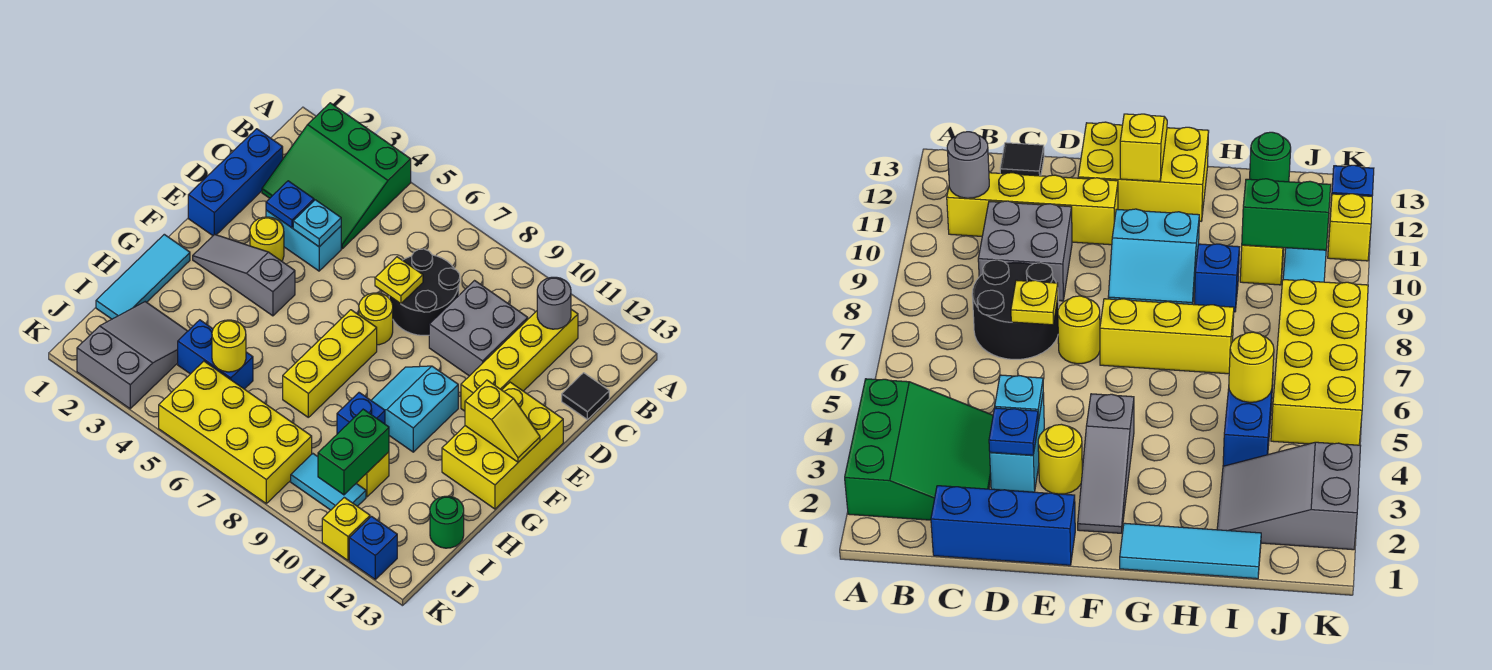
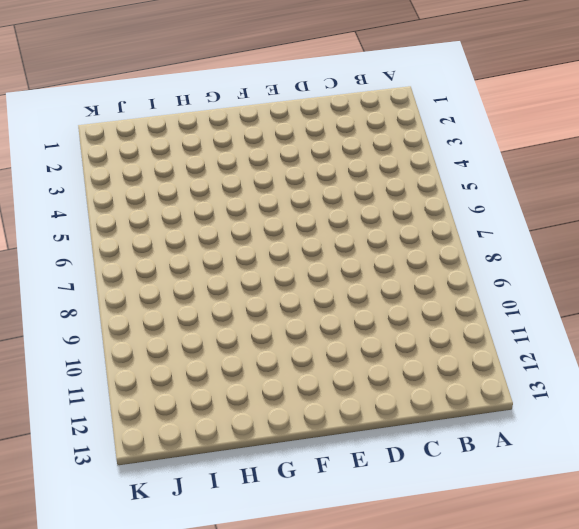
none -> green 3x3 slope [262,103,411,249]
none -> yellow 1x4 brick [461,309,578,411]
none -> blue 1x3 brick [188,129,283,236]
none -> black 2x2 round brick [389,249,460,335]

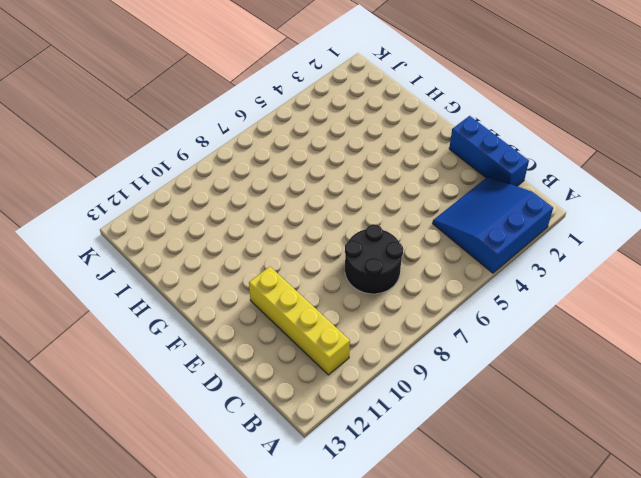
blue 3x3 slope [433,177,553,273] -> green 3x3 slope [262,103,411,249]
none -> grey 2x2 brick [429,281,528,376]
none -> black 1x1 tile [562,373,609,419]
none -> cyan 1x2 brick [266,210,341,271]
none -> yellow 1x1 round brick [250,217,284,261]

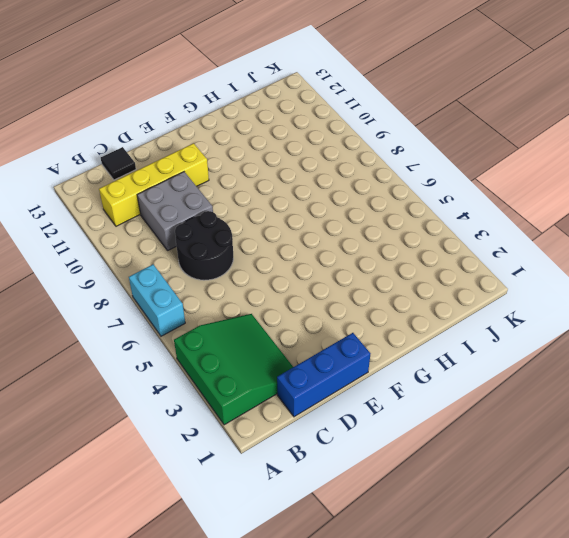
cyan 1x2 brick [129,264,185,336] -> cyan 1x2 brick moved to [266,210,341,271]
none -> yellow 1x1 round brick [250,217,284,261]
none -> yellow 1x1 round brick [359,293,393,345]
none -> yellow 2x3 brick [442,382,563,509]
none -> grey 1x3 slope [193,234,295,316]

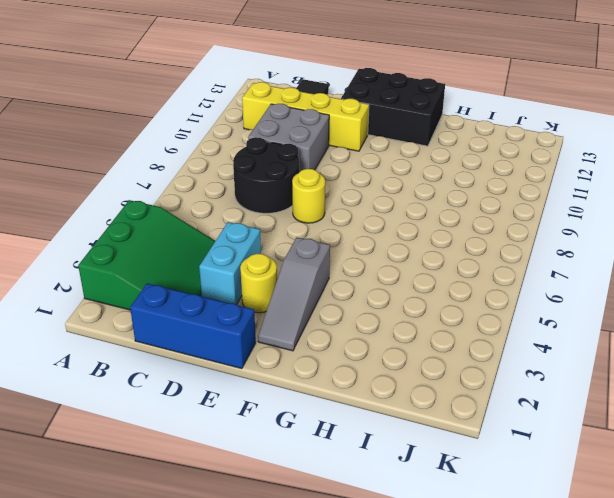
black 2x3 brick [341,68,445,146] -> yellow 2x3 brick [442,382,563,509]
none -> yellow 1x3 brick [283,310,377,417]
none -> cyan 2x2 slope [371,366,458,452]
none -> cyan 1x3 tile [96,234,190,319]
none -> blue 1x1 brick [337,393,385,434]

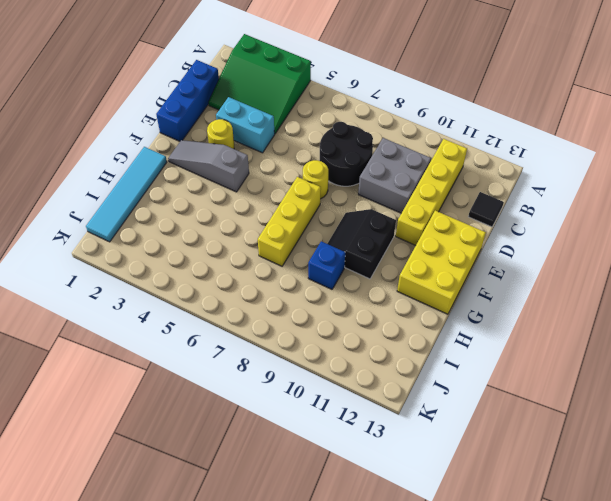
black 2x2 slope [327,209,396,279] -> cyan 2x2 slope [371,366,458,452]
cyan 1x4 tile [86,147,167,242] -> cyan 1x3 tile [96,234,190,319]
none -> grey 2x3 slope [77,302,188,409]
none -> blue 1x2 brick [178,320,253,389]
none -> yellow 1x1 brick [356,452,389,497]
none -> green 1x1 round brick [430,496,464,548]

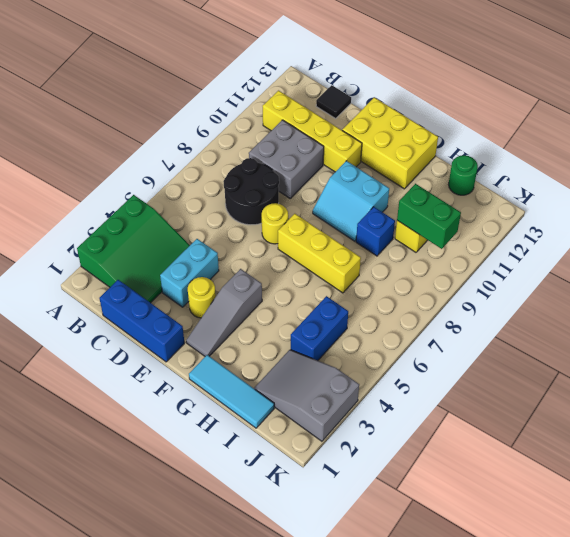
none -> yellow 2x4 brick [159,361,312,503]
none -> cyan 1x2 tile [291,454,366,510]
none -> yellow 1x1 brick [322,497,370,560]
none -> blue 1x1 brick [349,516,397,579]

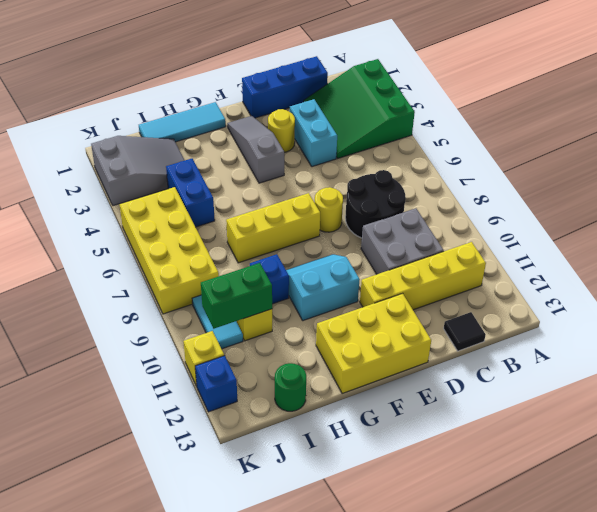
none -> grey 1x1 round brick [537,277,571,329]
none -> blue 1x1 plate [266,181,314,228]
none -> cyan 1x1 plate [293,200,341,247]
none -> yellow 1x1 plate [375,257,423,304]

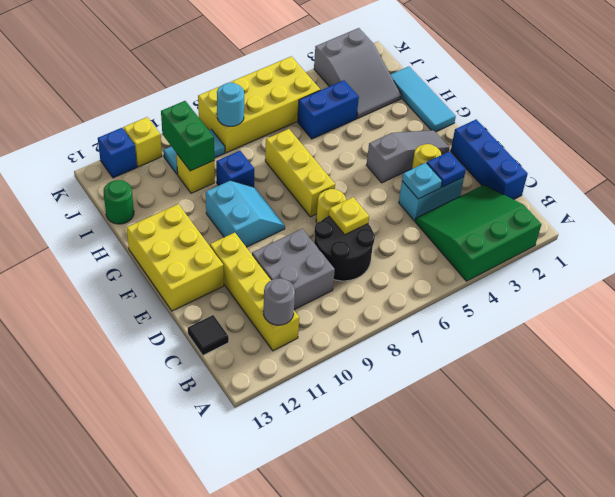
cyan 1x1 round brick [217,82,244,126] -> none
none -> yellow 1x2 slope [465,380,540,462]
none -> yellow 1x1 round brick [212,320,246,372]

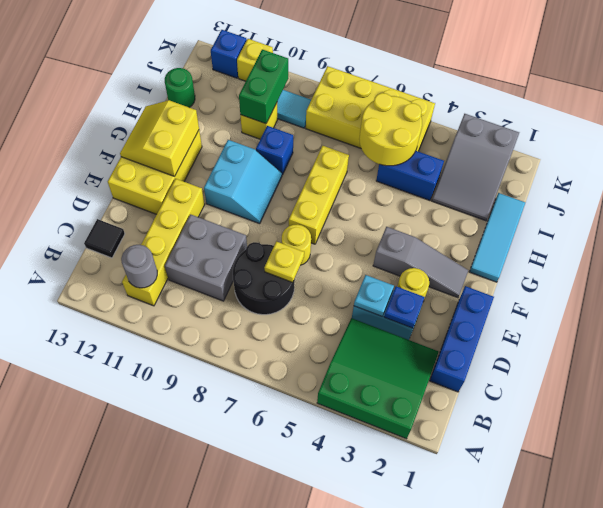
yellow 2x2 slope [120,100,199,176] -> yellow 1x2 slope [465,380,540,462]
yellow 2x2 round brick [359,93,422,166] -> yellow 1x1 round brick [212,320,246,372]

